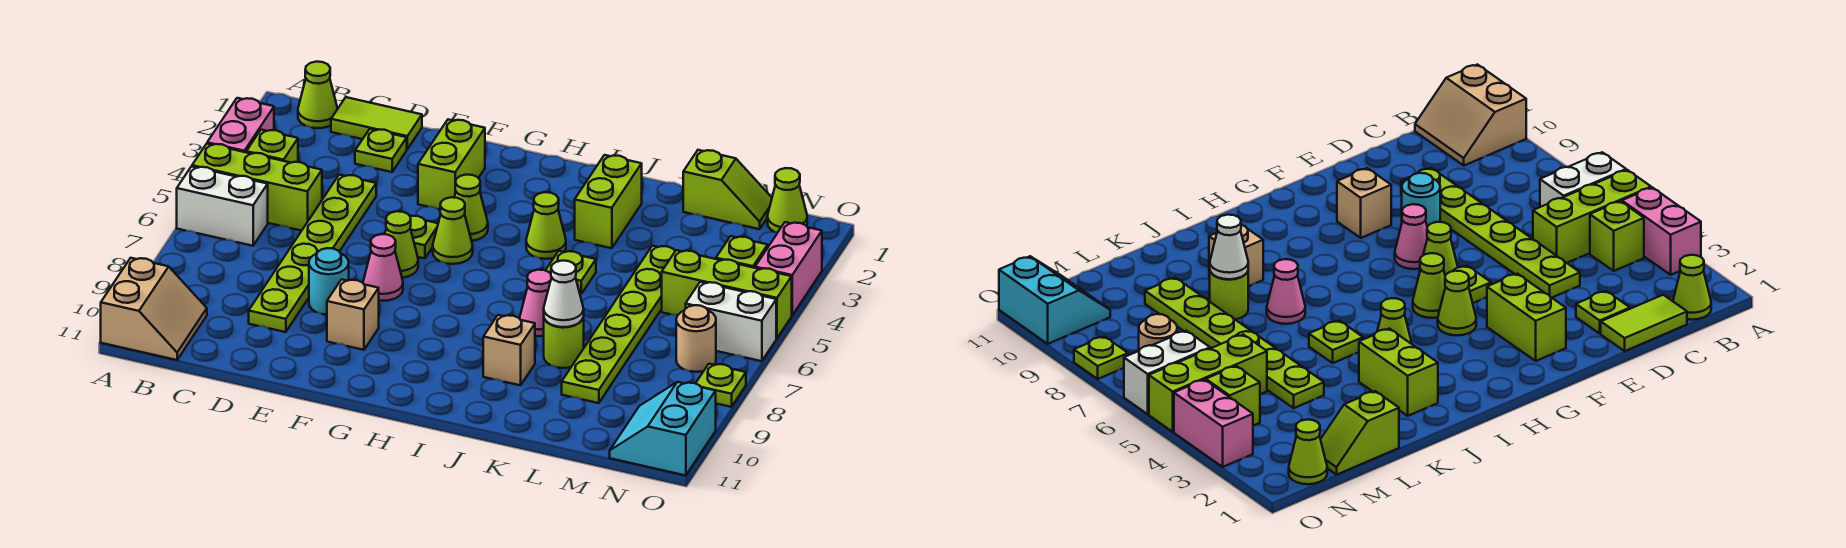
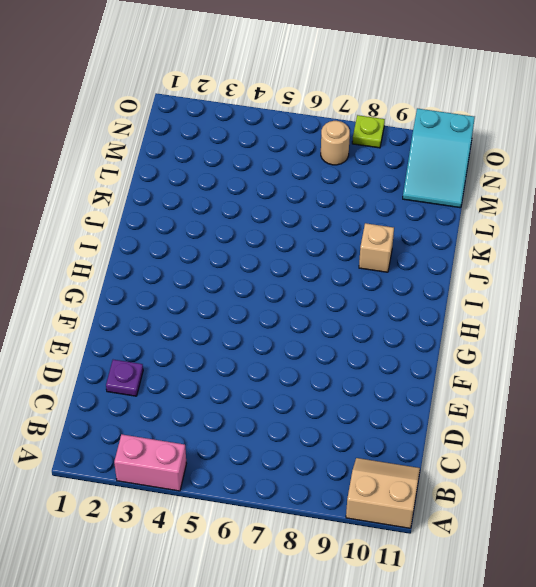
purple 1x1 plate [106,360,143,396] -> lime 1x1 plate [355,129,407,172]
cyan 2x3 slope [403,108,475,208] -> cyan 2x2 slope [610,382,716,476]
none -> lime 1x3 brick [192,144,322,231]
none -> white 1x2 brick [177,166,268,246]
none -> lime 1x1 cone [298,62,337,128]
none -> lime 1x1 brick [246,130,298,163]

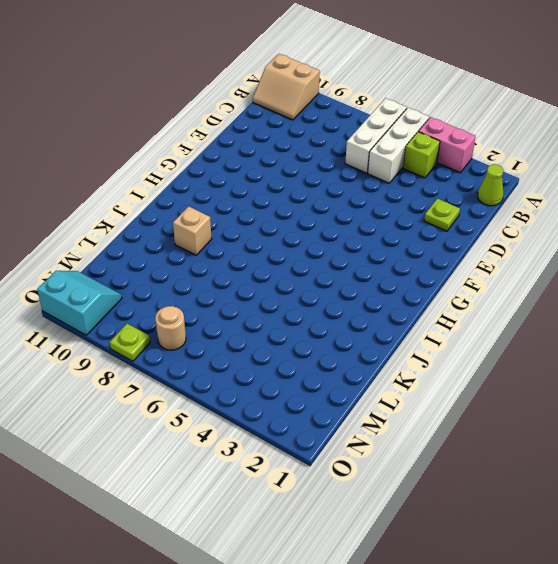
white 1x3 brick [368,108,429,183] -> lime 1x3 brick [192,144,322,231]
white 1x3 brick [345,98,407,173] -> white 1x2 brick [177,166,268,246]
none -> lime 1x2 tile [331,97,422,149]
none -> lime 1x6 plate [249,175,376,332]
none -> cyan 1x1 round brick [309,248,349,315]
none -> lime 1x2 brick [418,120,485,209]

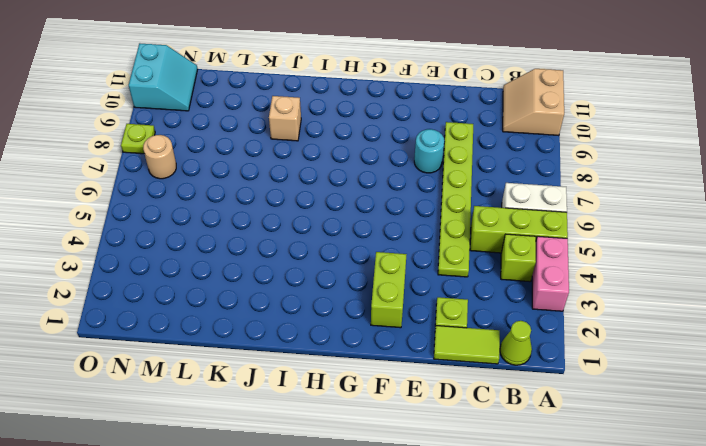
none -> lime 1x1 plate [410,216,438,258]
none -> lime 1x1 cone [385,211,418,278]
none -> pink 1x1 cone [363,234,403,301]
none -> tan 1x1 brick [327,279,379,350]

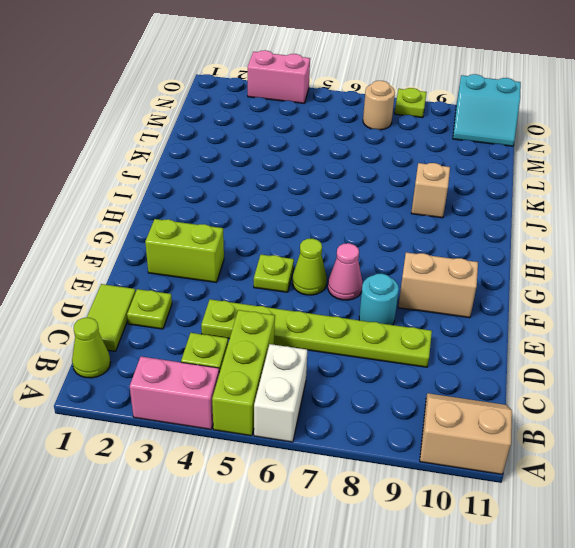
tan 1x2 brick [398,252,478,318] -> tan 1x1 brick [327,279,379,350]
none -> lime 1x1 cone [454,175,488,241]
none -> lime 1x1 cone [433,197,473,264]
none -> lime 1x1 cone [526,192,566,259]
none -> lime 1x2 brick [575,155,642,248]

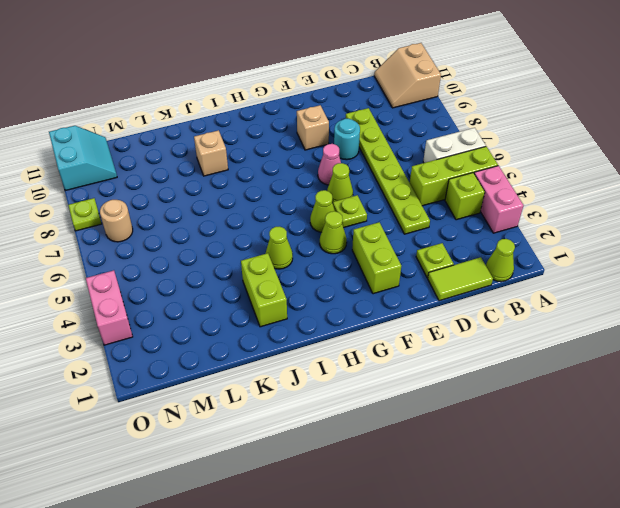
none -> lime 1x1 plate [545,251,596,294]
none -> pink 1x1 cone [520,270,552,336]
none -> lime 1x1 round brick [544,317,584,368]
none -> lime 1x2 slope [683,150,772,229]

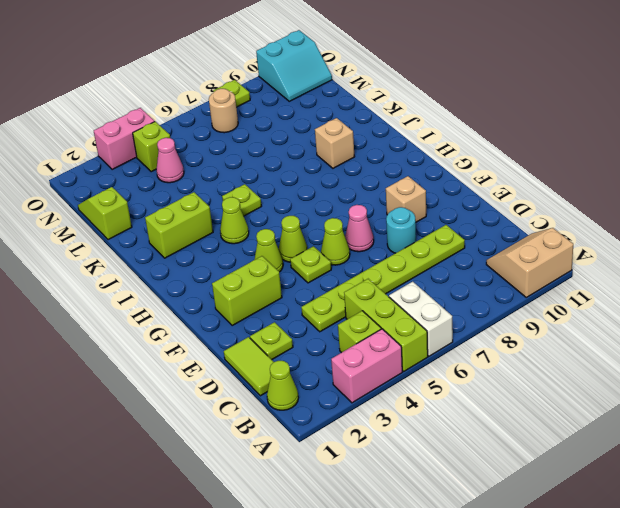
pink 1x1 cone [156,138,184,183] -> pink 1x1 cone moved to [520,270,552,336]
none -> lime 1x1 round brick [544,317,584,368]
none -> lime 1x6 plate [562,246,675,403]
none -> lime 1x3 brick [662,250,792,338]
none -> lime 1x1 cone [767,168,807,233]

